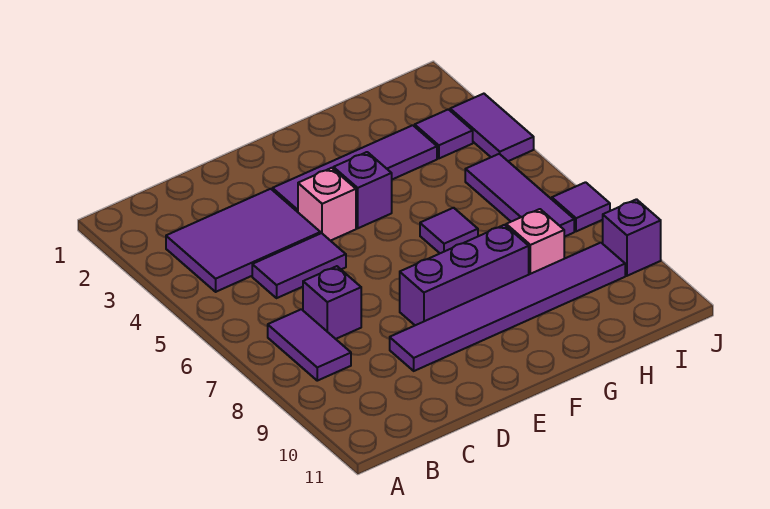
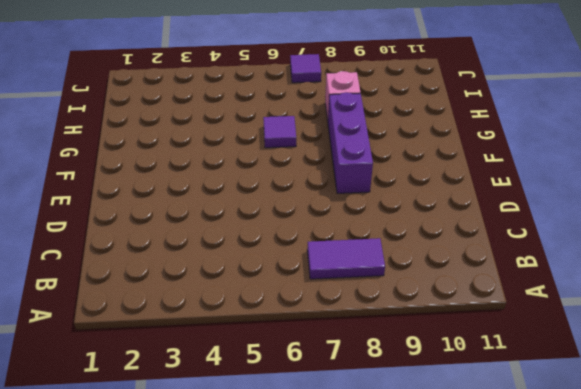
none -> purple 2x3 tile [166,189,320,292]
none -> purple 1x2 tile [252,233,346,298]
none -> purple 1x1 brick [303,266,361,339]

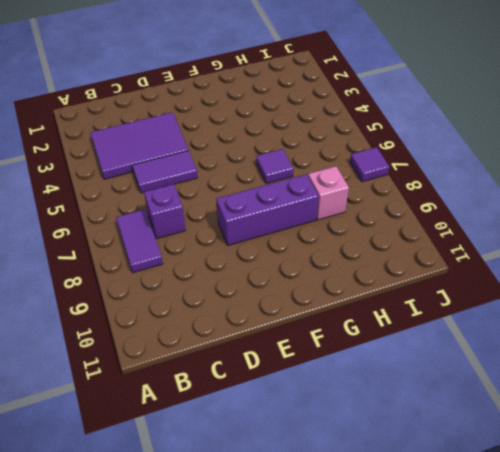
none -> purple 1x6 tile [390,243,625,371]
none -> purple 1x4 tile [273,125,437,212]
none -> pink 1x1 brick [298,168,356,241]

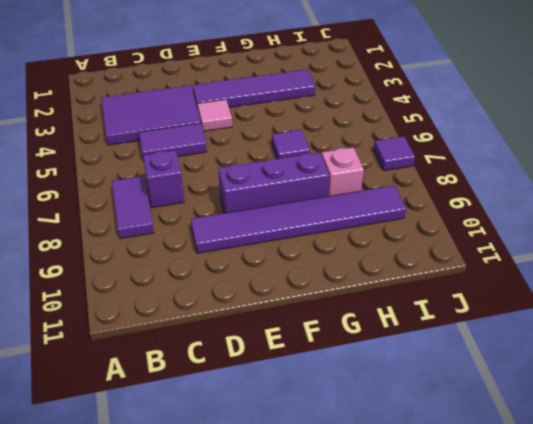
pink 1x1 tile [197,99,232,131] -> pink 1x1 brick [298,168,356,241]
none -> purple 1x1 brick [333,152,392,228]
none -> purple 1x1 tile [415,109,473,158]
none -> purple 1x3 tile [465,154,574,237]

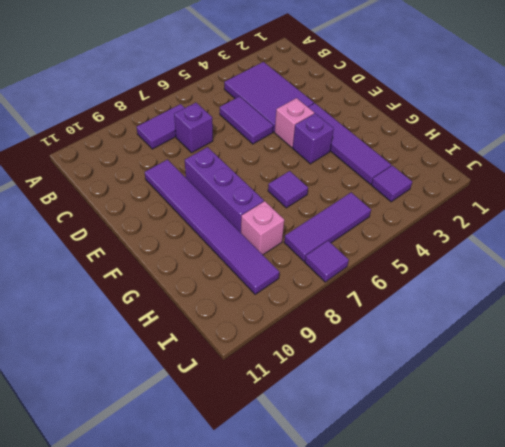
none -> purple 1x2 tile [450,94,534,161]
none -> purple 1x1 brick [602,199,661,276]

